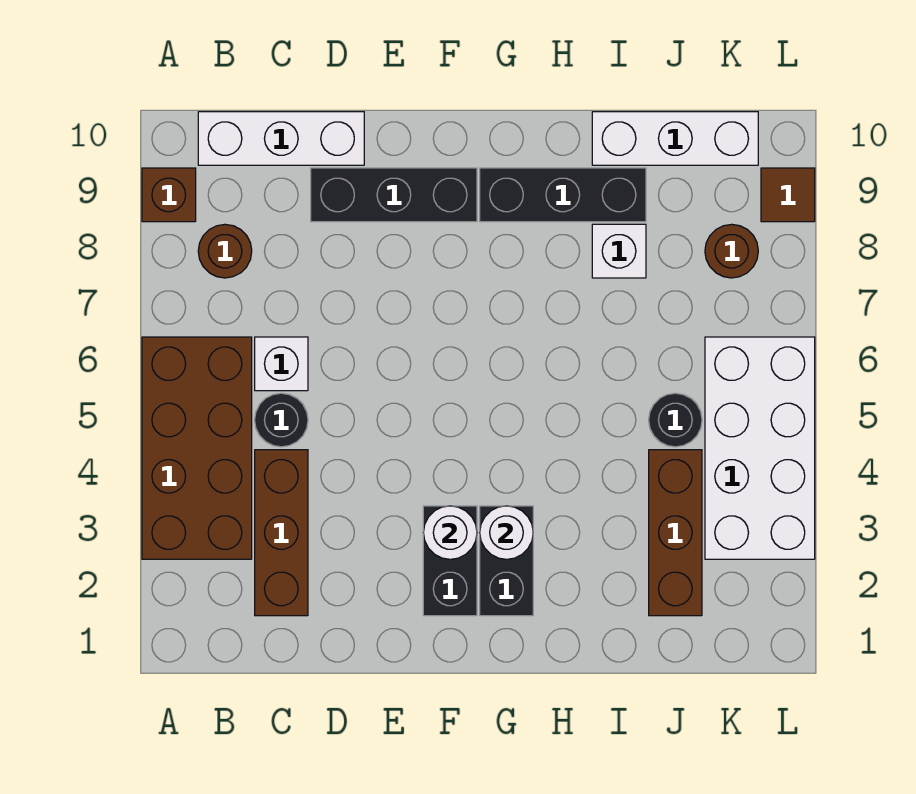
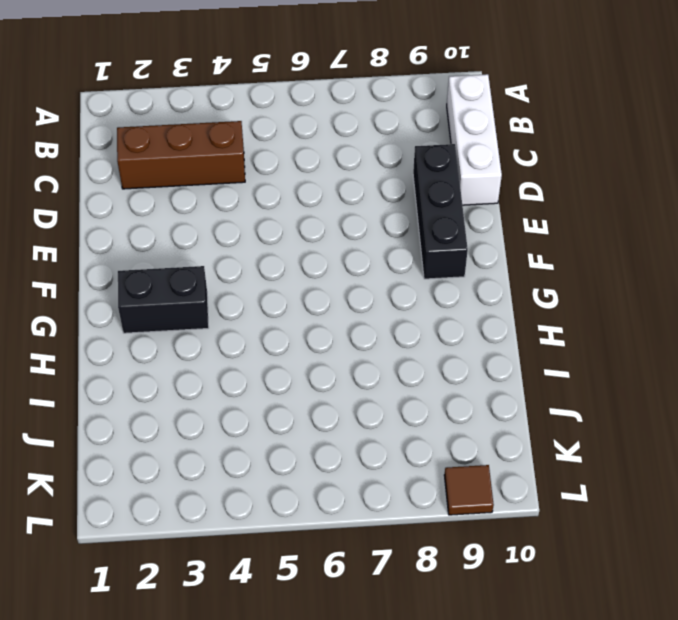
none -> brown 2x4 brick [142,337,252,559]
none -> brown 1x1 brick [142,168,196,222]
none -> brown 1x1 round brick [198,224,252,278]

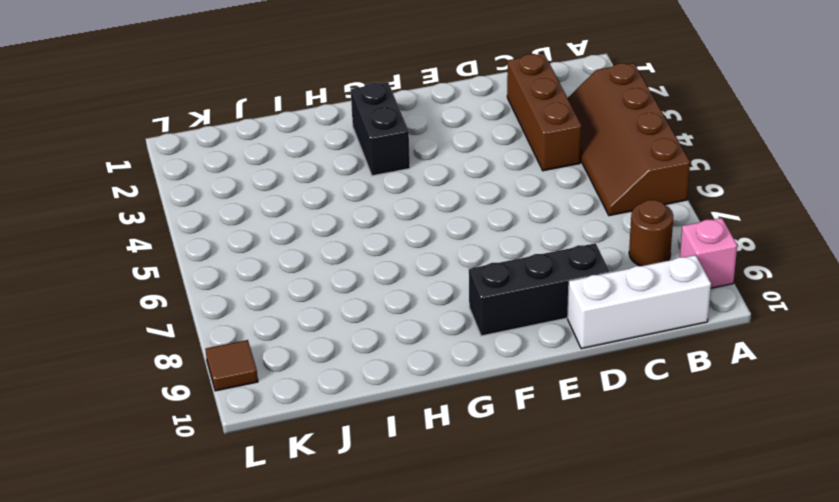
brown 2x4 slope [568,63,690,216] -> brown 2x4 brick [142,337,252,559]
pink 1x1 brick [680,218,737,288] -> brown 1x1 brick [142,168,196,222]
none -> black 1x1 round brick [255,393,308,447]
none -> white 1x1 brick [255,337,308,391]
none -> black 1x2 brick [423,506,477,616]

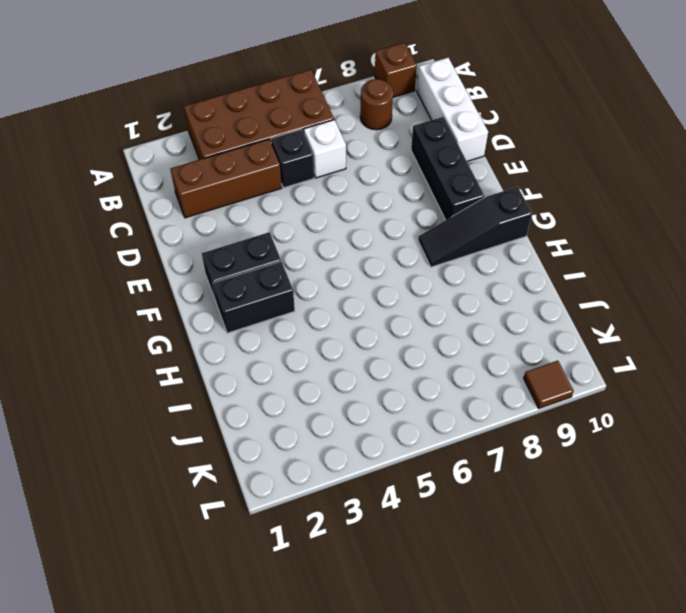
black 1x1 brick [271,129,314,188] -> black 1x1 round brick [255,393,308,447]
black 1x3 slope [418,187,532,267] -> black 1x3 brick [480,168,646,222]
none -> white 1x1 brick [592,224,646,278]
none -> white 1x3 brick [592,112,758,165]
none -> brown 1x3 brick [649,450,702,616]

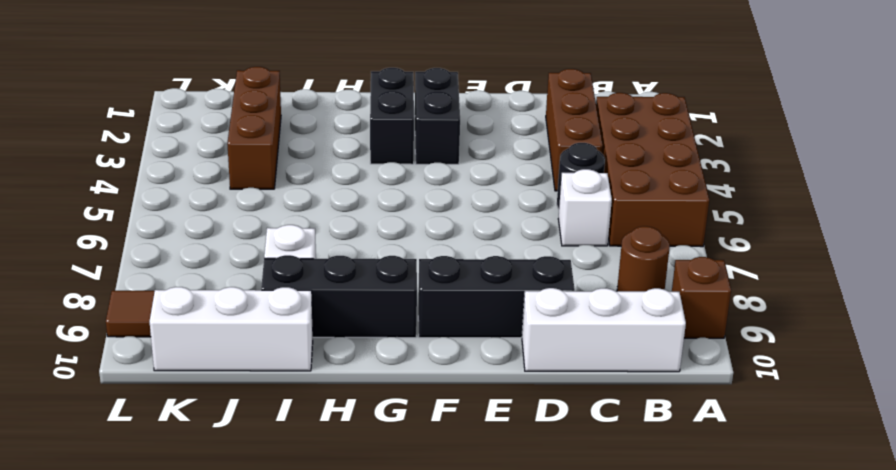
none -> black 1x1 round brick [649,393,702,447]
none -> white 2x4 brick [705,337,815,559]
none -> brown 1x1 round brick [705,224,758,278]

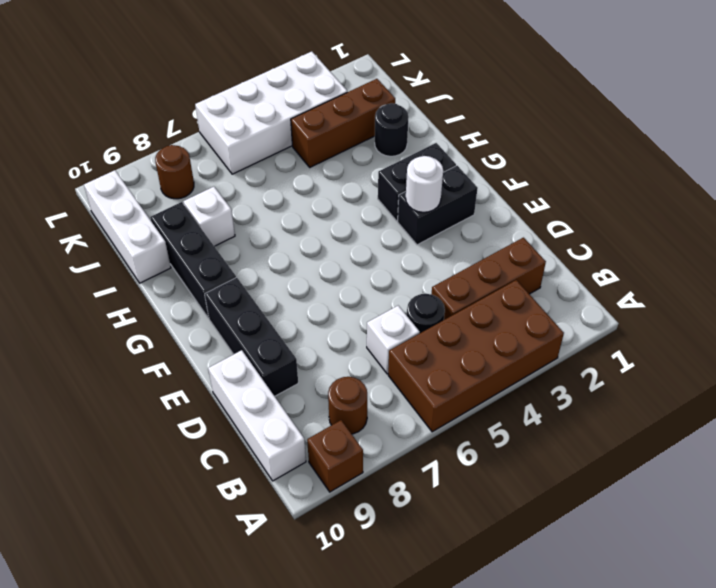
black 1x1 round brick [375,103,409,156] -> black 1x1 round brick moved to [649,393,702,447]
none -> brown 1x1 tile [761,168,815,222]
none -> white 1x1 round brick [480,506,533,559]

